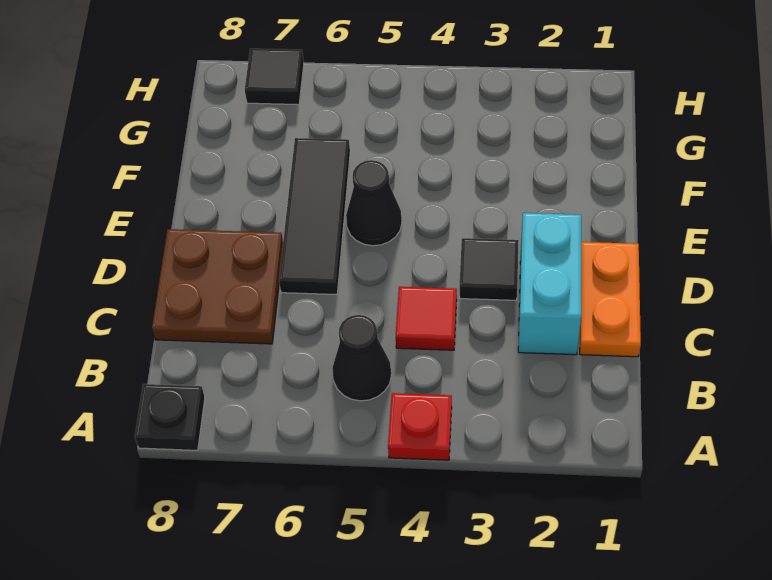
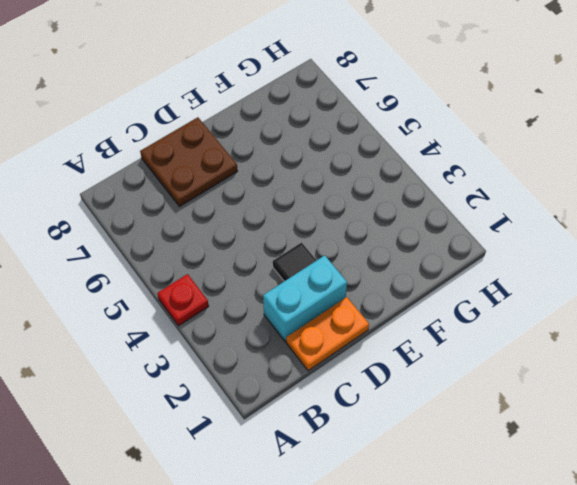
none -> black 1x1 plate [135,384,205,450]
none -> black 1x1 cone [332,315,391,401]

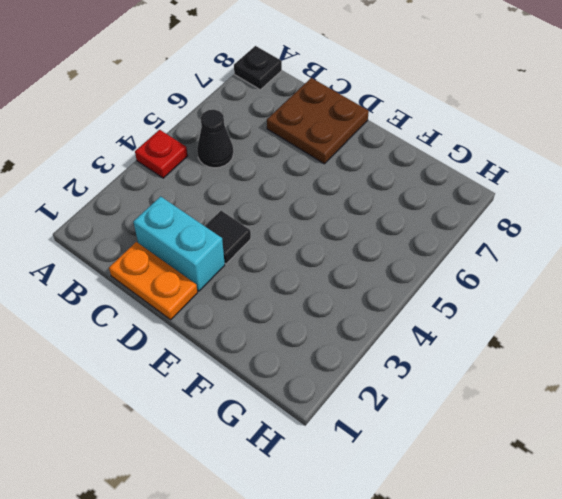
none -> red 1x1 tile [396,287,457,350]
none -> black 1x3 tile [279,138,350,294]

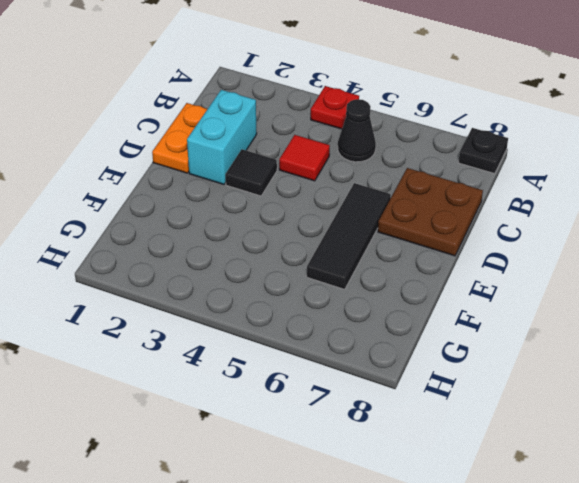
none -> black 1x1 cone [346,160,402,246]
none -> black 1x1 tile [245,49,304,105]

